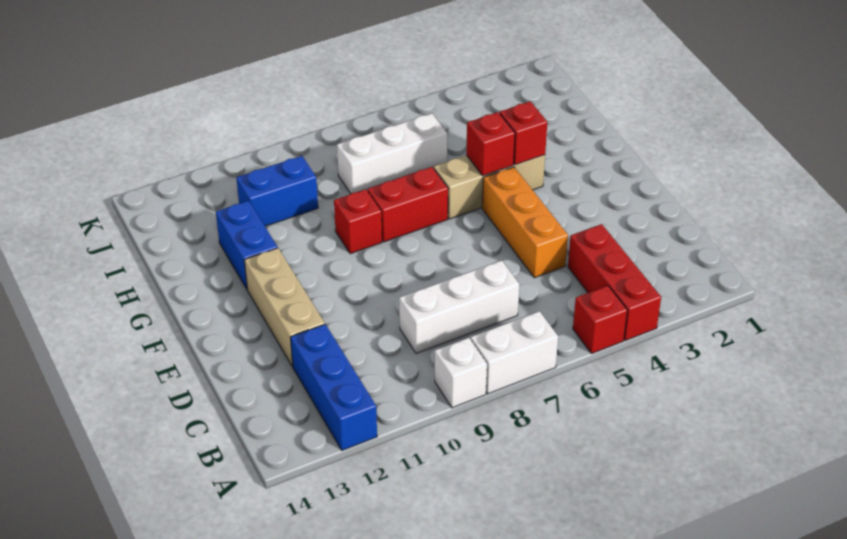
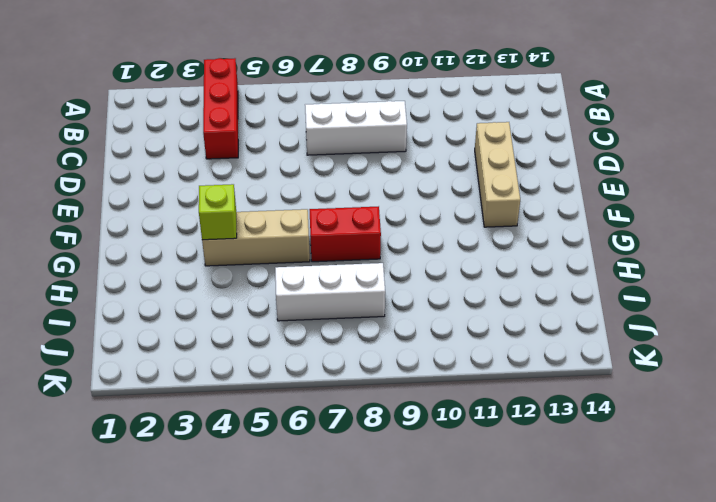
lime 1x1 brick [199,184,237,240] -> red 1x1 brick [500,101,547,165]
none -> red 1x1 brick [573,286,627,353]
none -> white 1x2 brick [471,311,558,394]
none -> white 1x1 brick [435,338,487,408]

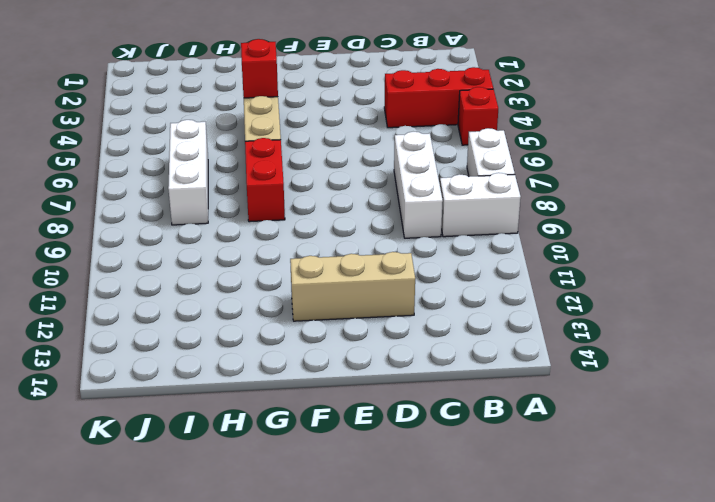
white 1x2 brick [440,173,521,237] -> white 1x1 brick [435,338,487,408]
none -> blue 1x3 brick [291,324,377,450]
none -> orange 1x3 brick [482,167,568,278]
none -> red 1x1 brick [334,189,382,254]

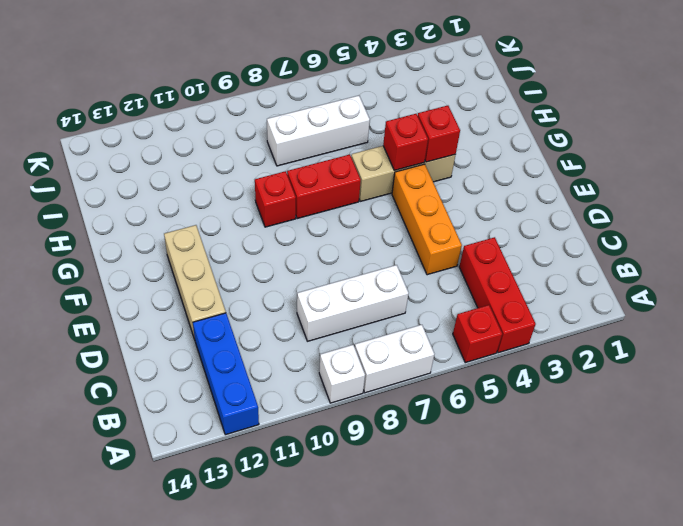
none -> blue 1x2 brick [216,201,278,289]
none -> blue 1x2 brick [236,156,318,226]

